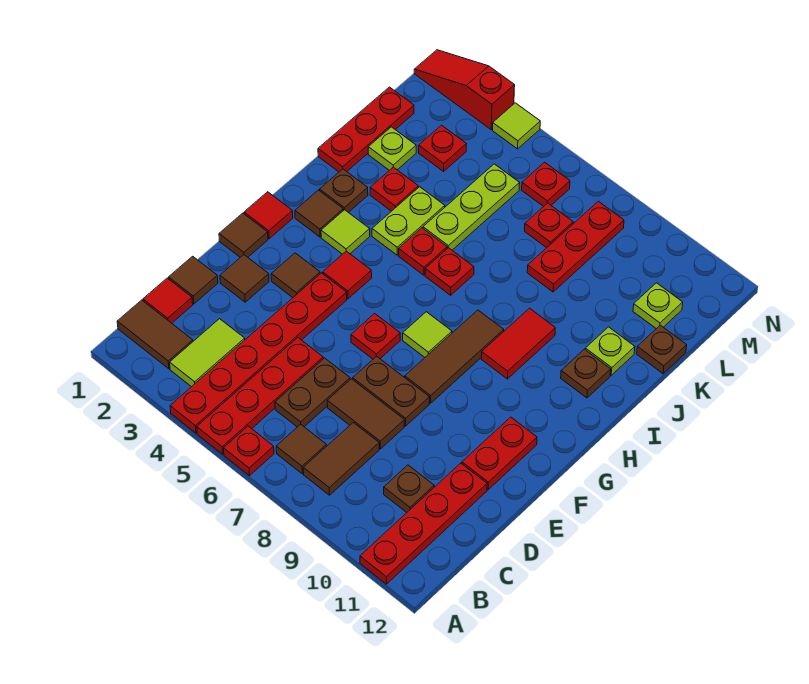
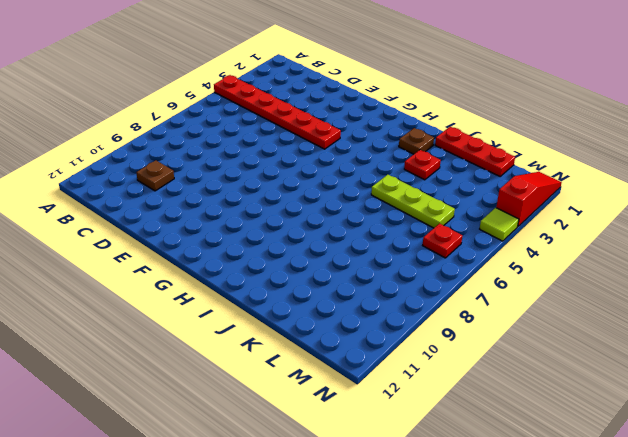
none -> red 1x4 plate [197,338,323,454]
none -> red 1x1 plate [224,426,274,476]
none -> red 1x4 plate [360,463,487,584]
none -> brown 1x2 tile [117,300,193,369]

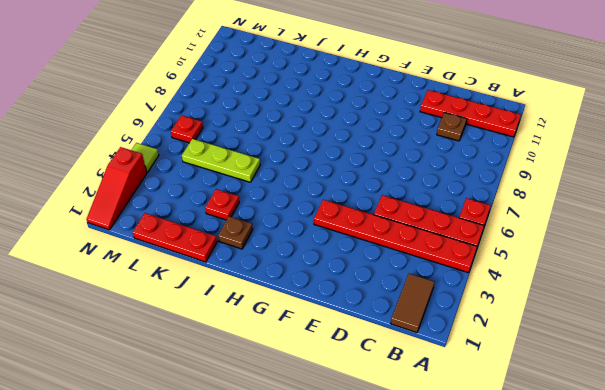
none -> lime 1x2 tile [170,319,245,387]
none -> brown 1x1 tile [276,424,326,474]
none -> brown 1x2 tile [303,423,379,495]
none -> red 1x1 tile [143,278,193,323]

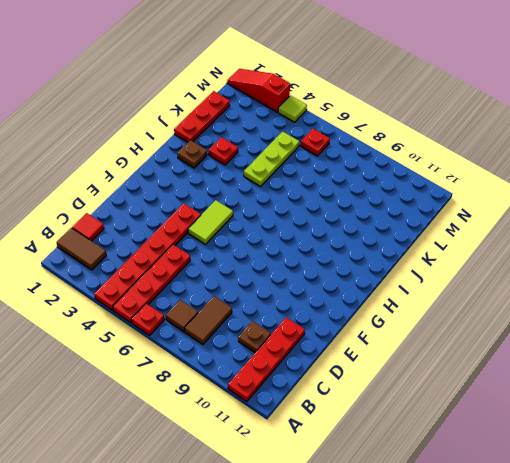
lime 1x2 tile [188,200,233,244] -> lime 1x2 tile moved to [170,319,245,387]
none -> brown 1x2 plate [275,358,350,427]
none -> brown 1x1 tile [169,256,218,304]
none -> brown 1x2 tile [327,379,404,449]
none -> brown 1x1 tile [220,255,269,302]

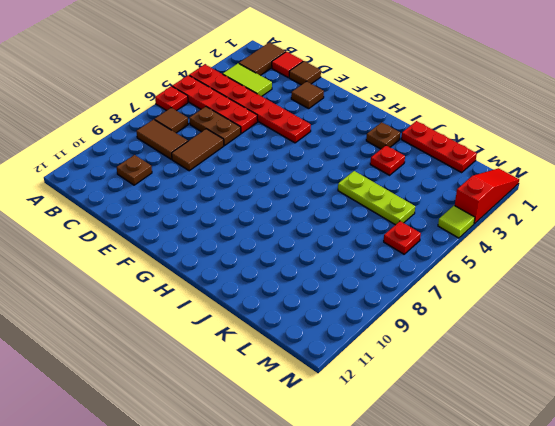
none -> red 1x4 plate [360,463,487,584]
none -> brown 1x2 plate [353,356,430,426]
none -> red 1x2 plate [462,417,537,490]
none -> brown 1x1 tile [219,213,268,257]

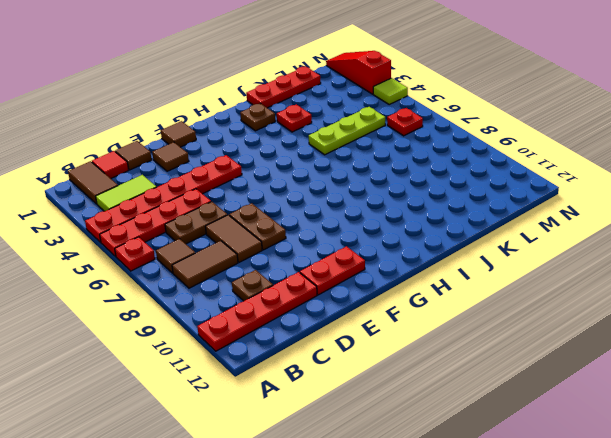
none -> brown 1x1 tile [271,253,320,298]
none -> red 1x1 plate [351,313,400,359]
none -> brown 1x3 tile [405,310,504,403]
none -> red 1x1 tile [244,192,293,239]

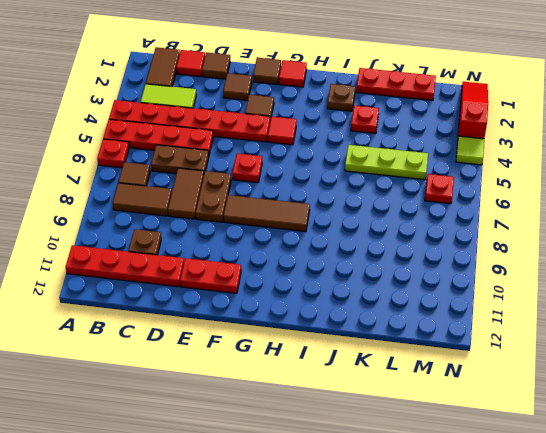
none -> lime 1x1 tile [403,312,452,357]
none -> brown 1x1 tile [295,190,343,237]
none -> lime 1x1 tile [321,210,370,254]
none -> red 1x2 tile [482,308,555,379]

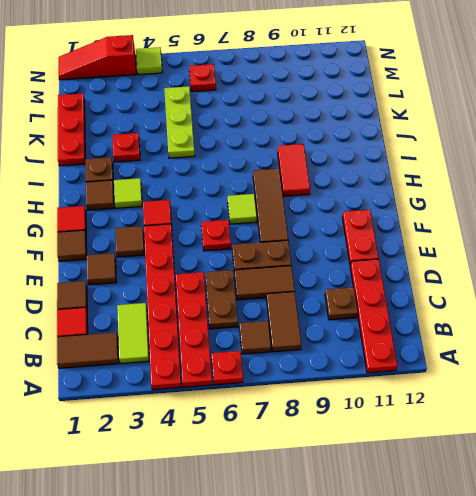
none -> lime 1x2 plate [372,187,445,255]
none -> red 1x1 plate [399,228,447,275]
none -> red 1x1 plate [425,248,474,295]
none -> brown 1x1 plate [561,349,611,398]

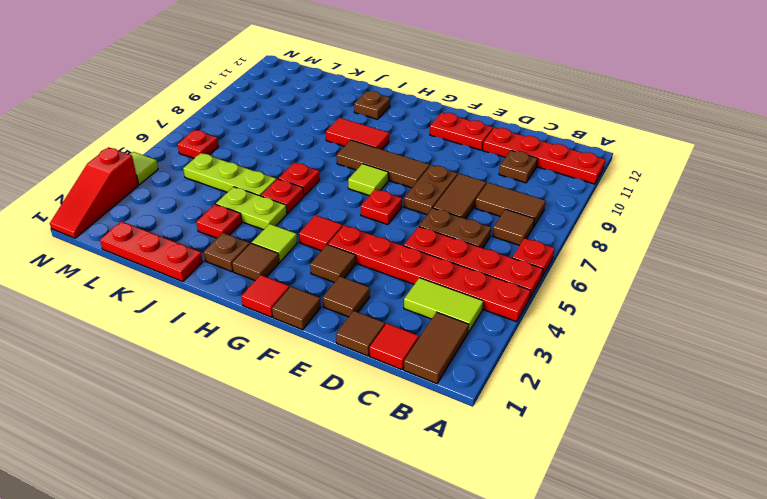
none -> lime 1x1 plate [585,327,635,375]
none -> lime 1x1 plate [368,127,416,170]
none -> red 1x3 plate [527,201,624,292]
none -> brown 1x1 plate [637,325,687,374]

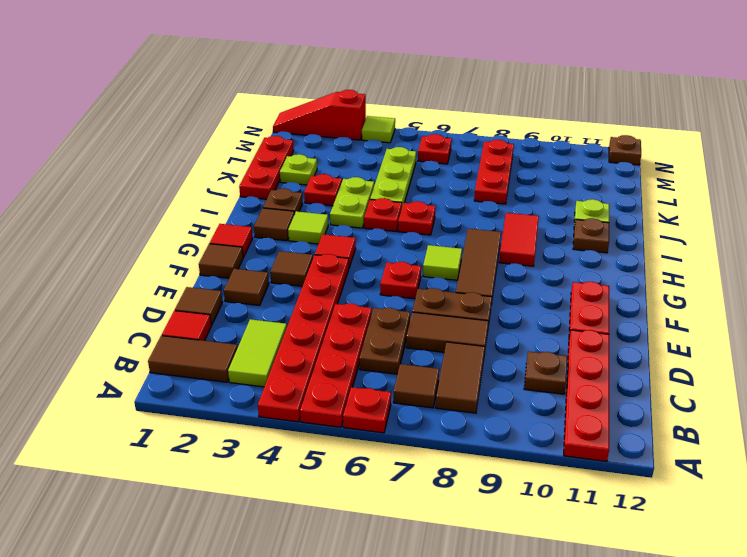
brown 1x1 plate [609,135,641,165] -> brown 1x1 plate moved to [637,325,687,374]
none -> red 1x1 plate [419,125,466,171]
none -> red 1x1 plate [525,203,573,248]
none -> lime 1x1 plate [633,283,683,329]

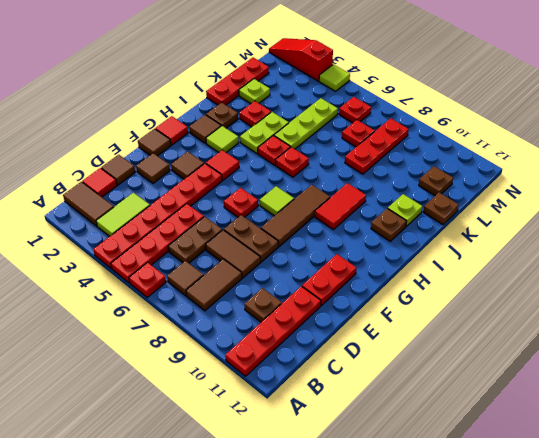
brown 1x1 plate [419,166,453,196] -> lime 1x1 plate [633,283,683,329]
none -> red 1x1 plate [419,125,466,171]

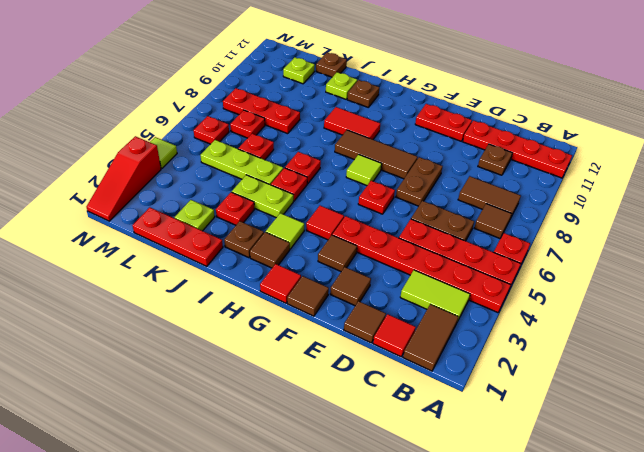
red 1x1 plate [238,134,274,160] -> red 1x1 plate moved to [419,125,466,171]
none -> brown 1x2 tile [327,379,404,449]

